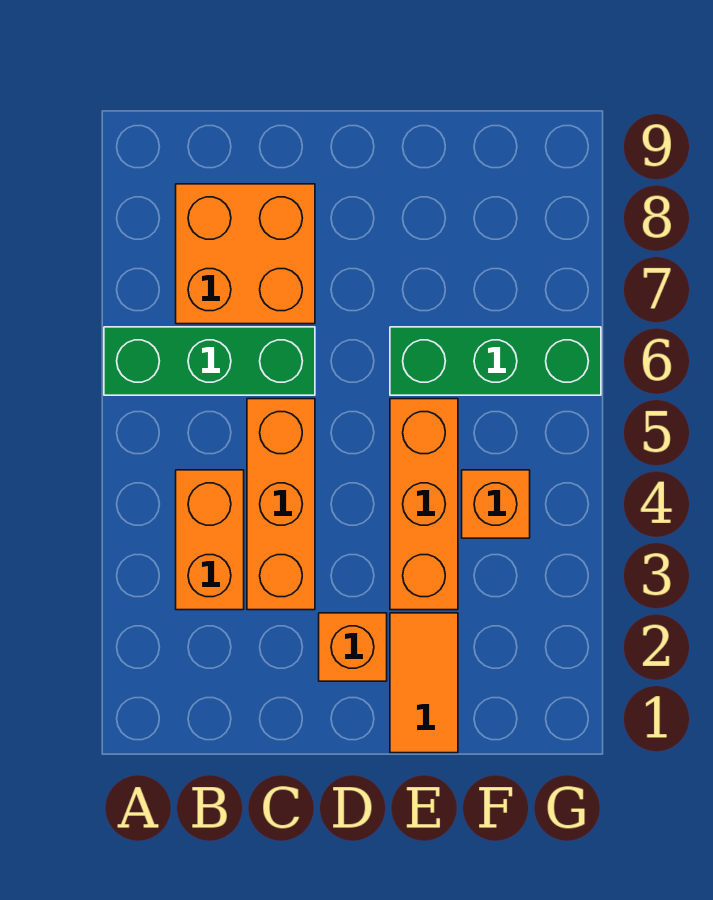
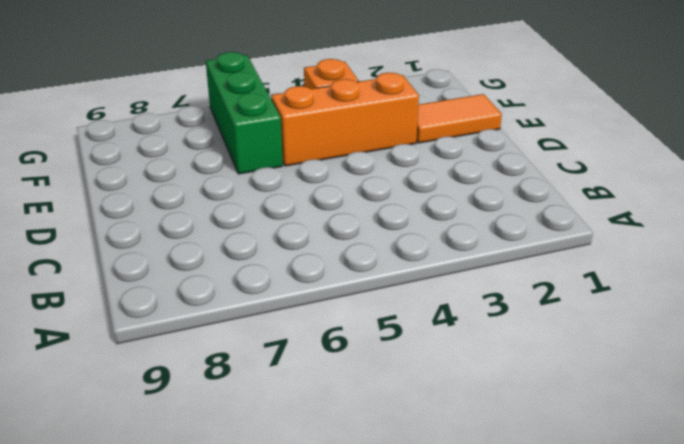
none -> green 1x3 brick [104,327,315,395]
none -> orange 1x2 brick [176,470,244,610]

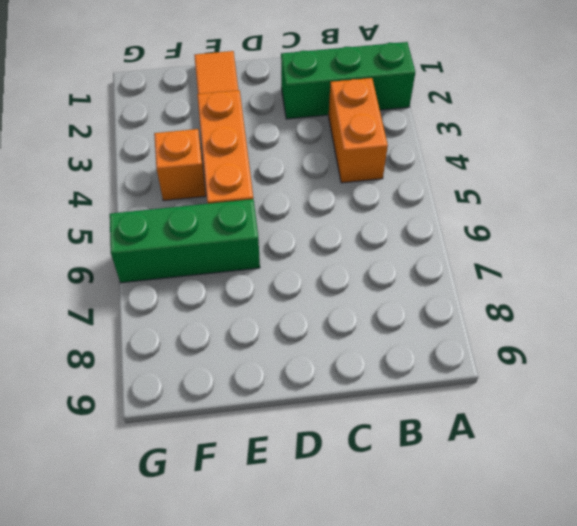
green 1x3 brick [281,42,415,119] -> green 1x3 brick moved to [104,327,315,395]
none -> orange 2x2 brick [176,184,315,324]
none -> orange 1x3 brick [247,399,315,610]

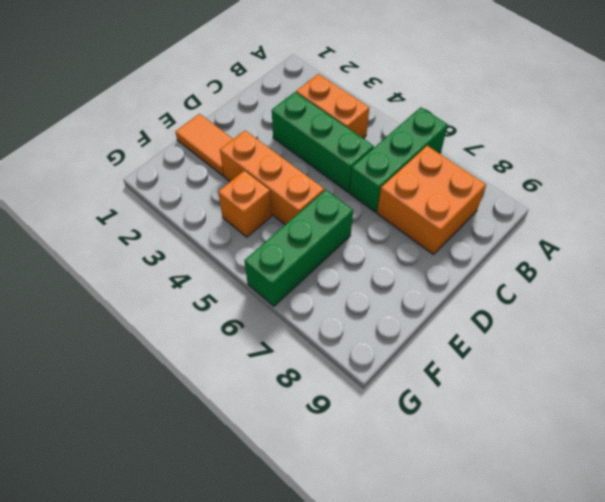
green 1x3 brick [272,92,374,192] -> orange 1x3 brick [247,399,315,610]
none -> orange 1x1 brick [319,613,387,681]

